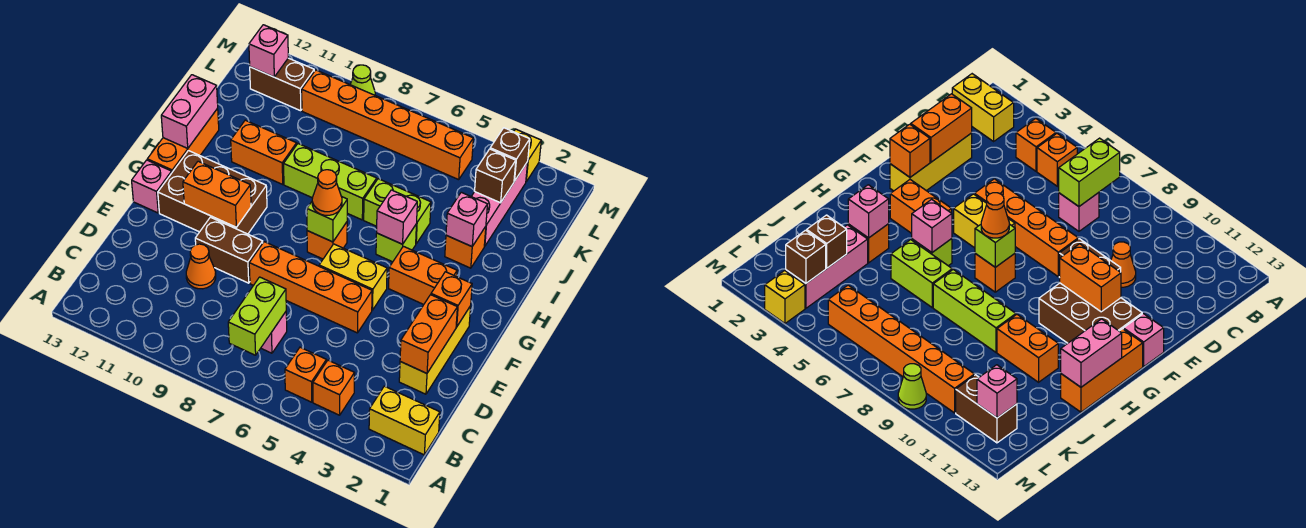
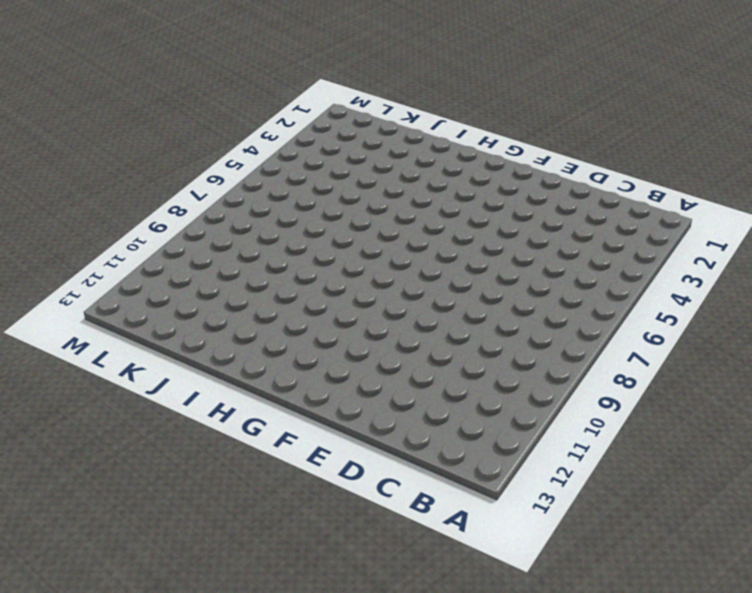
none -> yellow 1x2 brick [369,386,440,455]
none -> orange 1x1 brick [313,360,355,415]
none -> orange 1x1 brick [285,347,326,402]
none -> pink 1x1 brick [261,312,287,353]

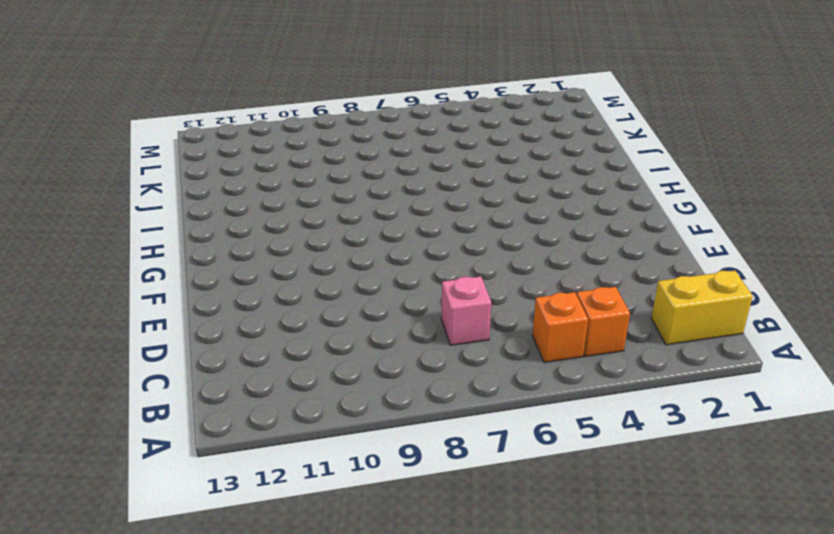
none -> yellow 1x3 brick [399,306,471,394]
none -> orange 1x1 cone [186,244,216,289]
none -> orange 1x4 brick [249,242,372,333]
none -> brown 1x2 brick [195,217,263,283]

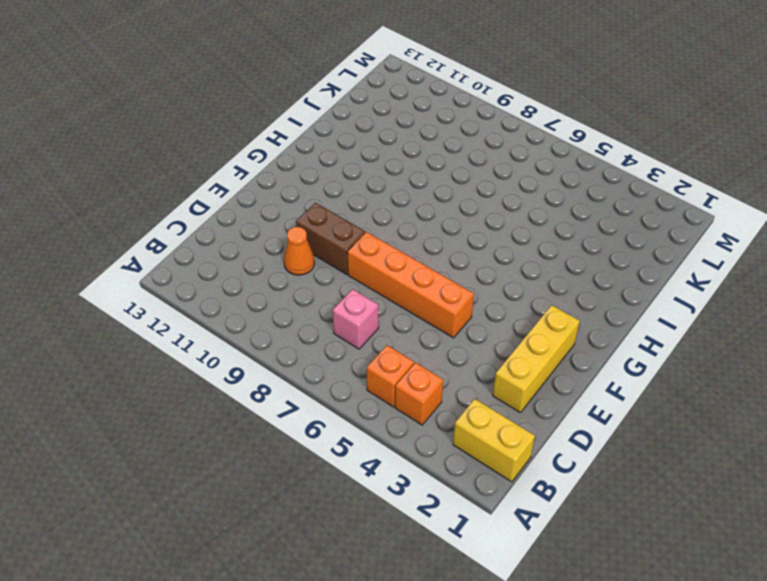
none -> yellow 1x2 brick [319,244,387,310]
none -> brown 2x3 brick [158,151,267,234]
none -> pink 1x1 brick [132,160,172,213]
none -> orange 1x2 brick [389,246,457,304]

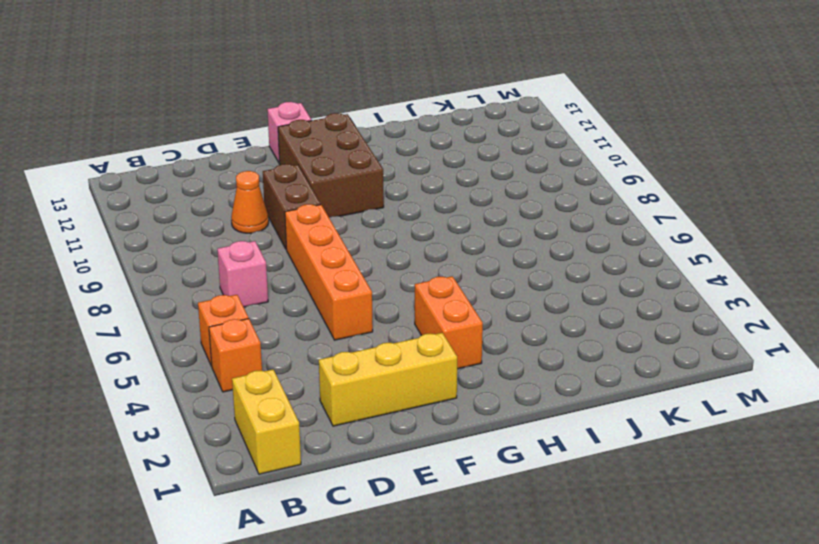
none -> yellow 1x2 brick [319,244,387,310]
none -> orange 1x1 brick [307,222,347,259]
none -> orange 1x3 brick [147,109,219,172]
none -> lime 1x1 brick [376,225,416,262]

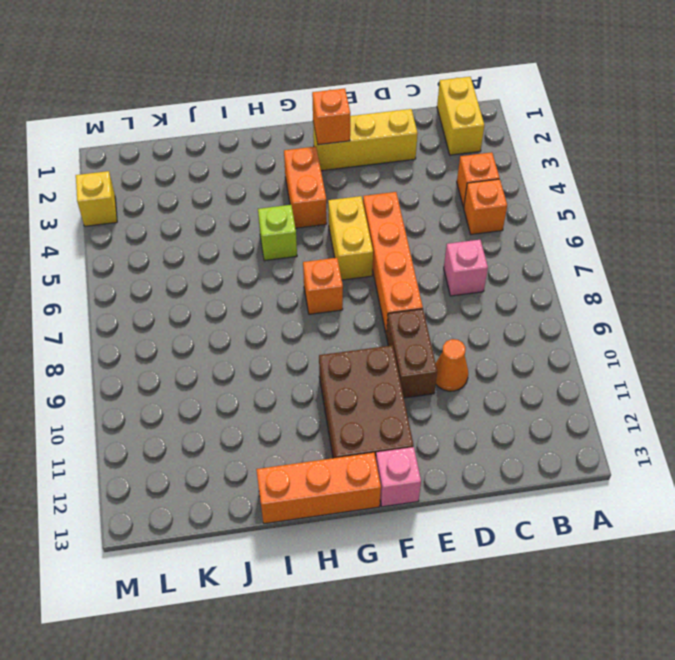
none -> orange 1x1 brick [445,227,486,268]
none -> lime 1x2 brick [364,179,431,244]
none -> lime 1x3 brick [284,144,377,220]
none -> orange 1x2 brick [231,120,297,184]

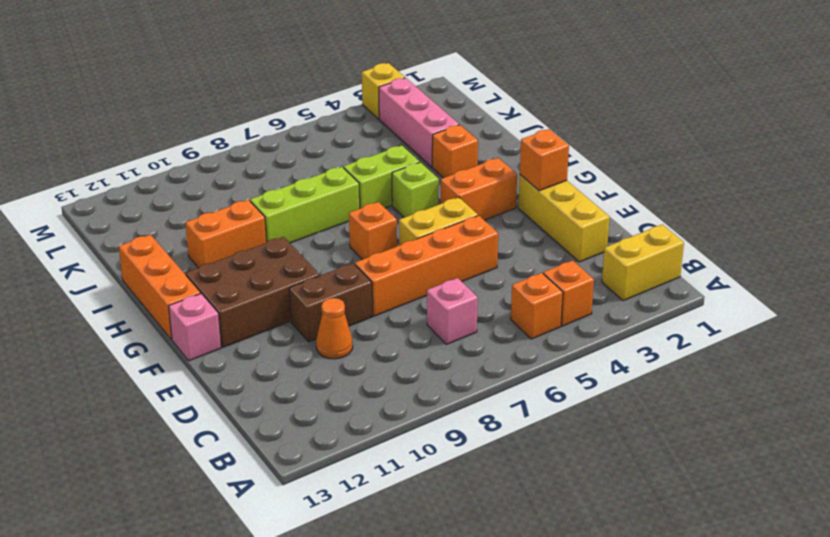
none -> orange 1x6 brick [302,70,473,180]
none -> brown 1x2 brick [250,58,314,111]
none -> lime 1x1 cone [350,65,375,95]
none -> lime 1x2 brick [228,277,286,355]

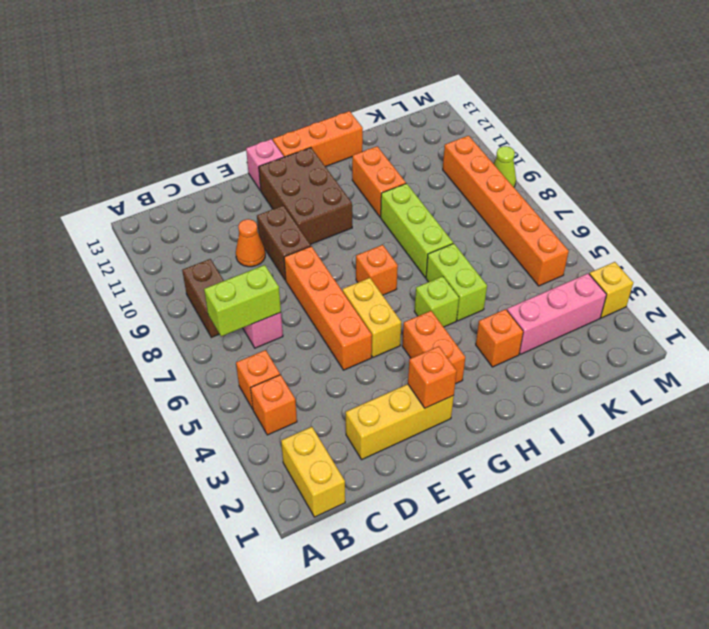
brown 1x2 brick [182,259,224,337] -> brown 1x2 brick moved to [250,58,314,111]
none -> orange 1x2 brick [400,295,457,373]
none -> orange 1x2 brick [183,161,251,227]
none -> lime 1x1 brick [307,197,347,242]
none -> pink 1x1 brick [377,190,417,244]

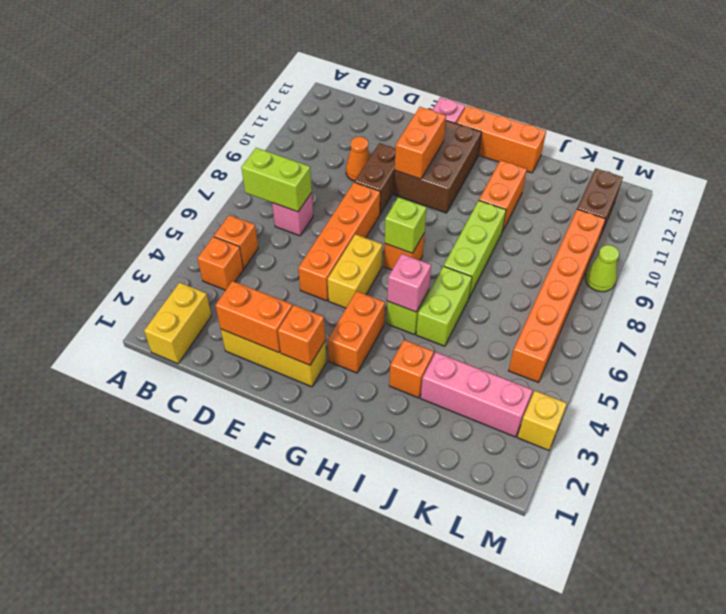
none -> pink 1x2 brick [161,75,218,148]
none -> pink 1x1 brick [446,192,487,247]
none -> brown 1x1 brick [475,149,516,203]
none -> brown 1x1 brick [490,128,530,181]

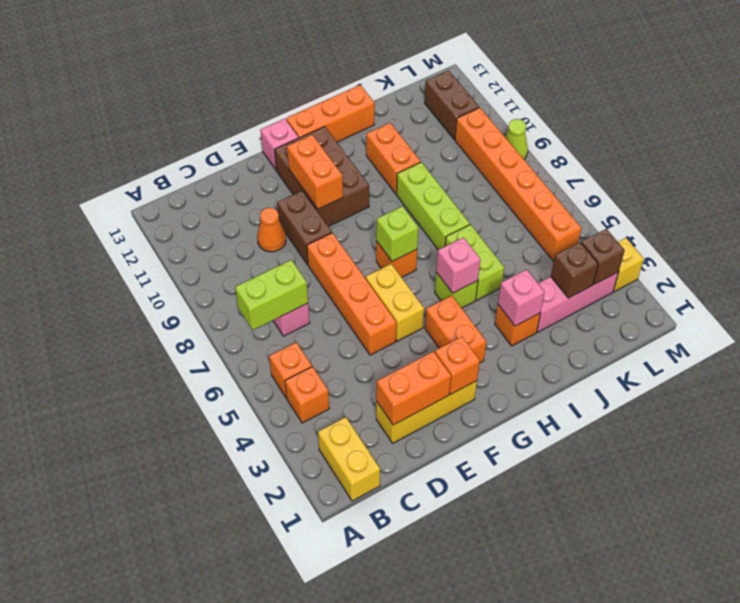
none -> pink 1x2 brick [161,75,218,148]
none -> pink 1x1 brick [249,25,288,77]
none -> orange 1x1 cone [312,170,342,215]

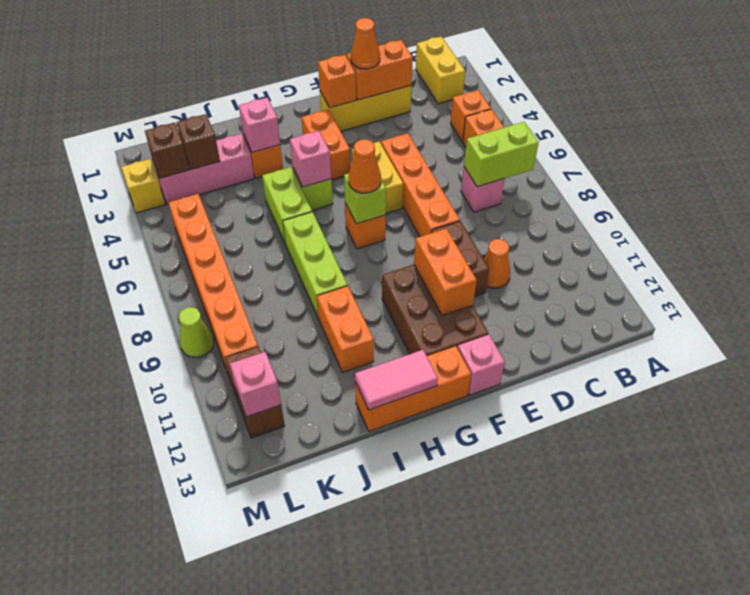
orange 1x1 cone [351,18,380,69] -> none
pink 1x2 tile [355,350,438,410] -> pink 1x2 brick [161,75,218,148]

